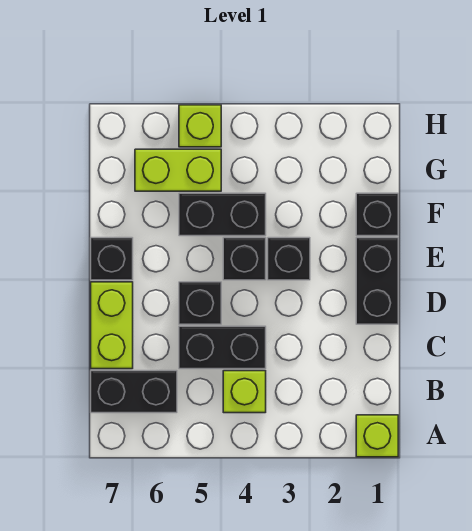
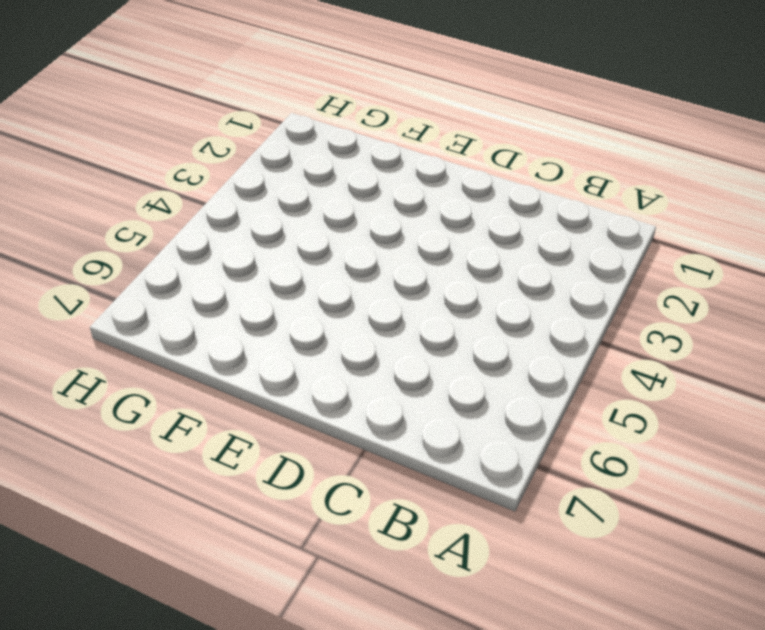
none -> lime 1x1 brick [356,415,398,457]
none -> lime 1x1 brick [223,371,266,413]
none -> black 1x2 brick [91,371,177,413]

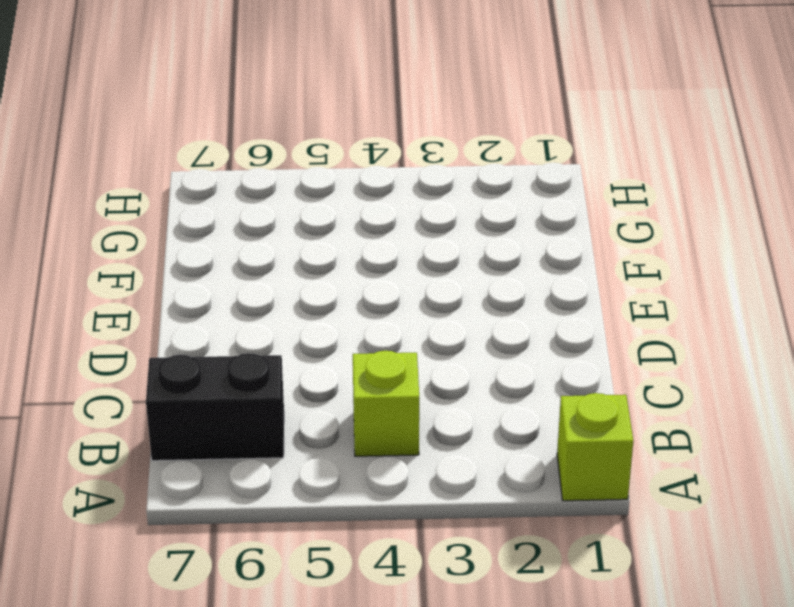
none -> black 1x2 brick [179,326,266,369]
none -> lime 1x2 brick [91,282,133,369]
none -> black 1x2 brick [356,238,398,324]

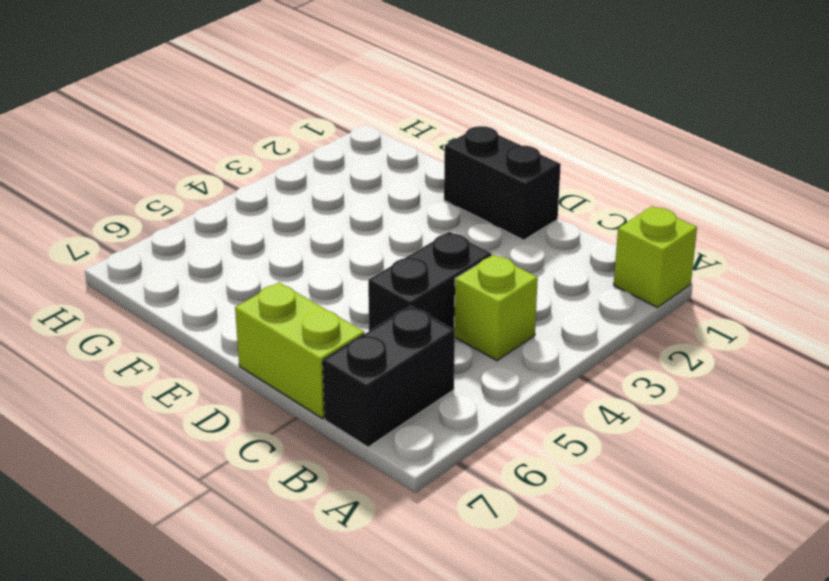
none -> black 1x1 brick [179,282,221,324]
none -> black 1x1 brick [268,238,310,280]
none -> black 1x1 brick [223,238,266,280]

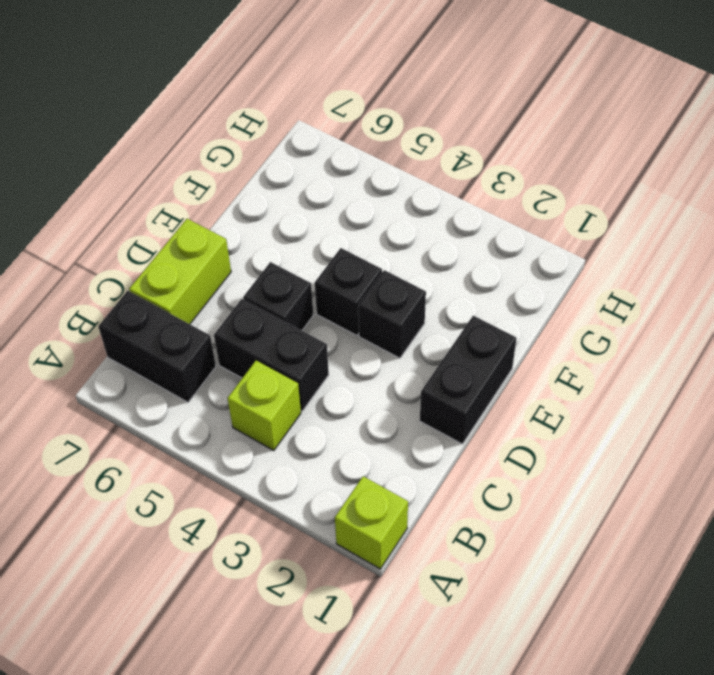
none -> black 1x1 brick [91,238,133,280]
none -> black 1x1 brick [356,193,398,236]
none -> black 1x2 brick [179,193,266,236]

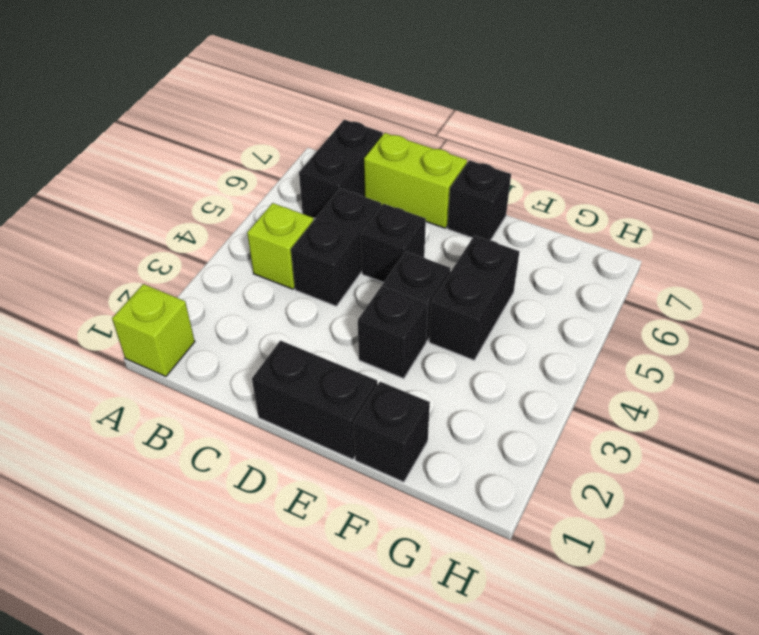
none -> lime 1x2 brick [135,149,221,191]
none -> lime 1x1 brick [179,105,221,147]

